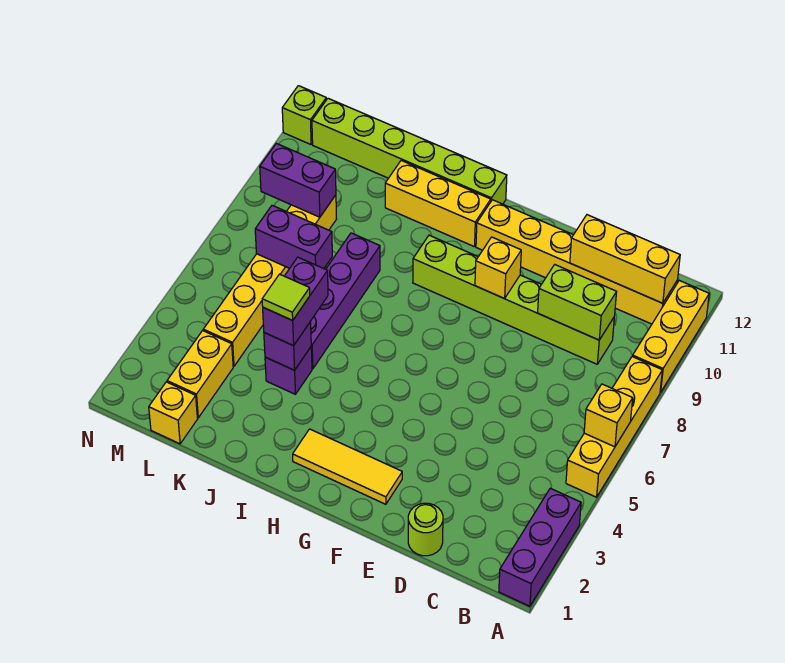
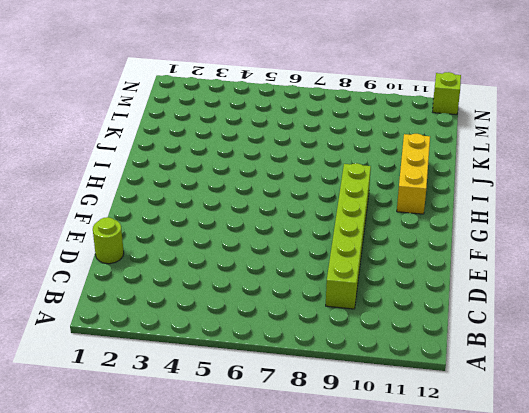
none -> purple 1x3 brick [499,488,581,606]
none -> yellow 1x4 brick [566,356,662,497]
none -> yellow 1x3 brick [633,281,709,392]

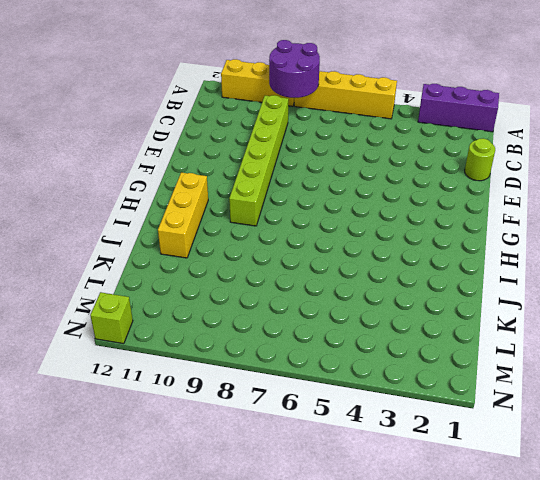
purple 2x2 round brick [269,40,320,98] -> none
none -> yellow 1x6 brick [476,200,678,324]
none -> yellow 1x3 tile [293,429,402,504]
none -> lime 1x6 brick [312,98,507,204]

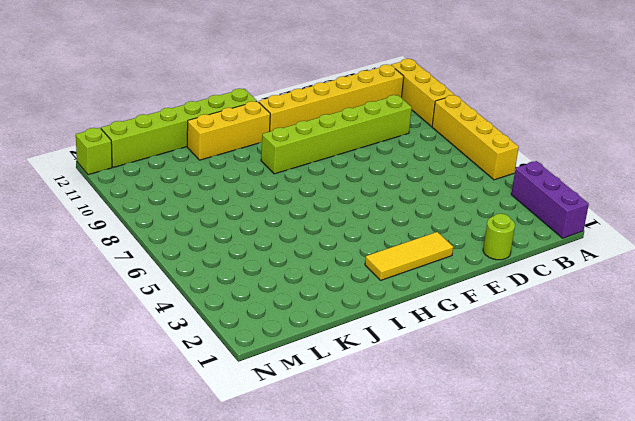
none -> purple 1x1 brick [265,347,312,394]
none -> purple 1x4 brick [310,233,380,369]
none -> yellow 1x1 brick [149,382,197,444]

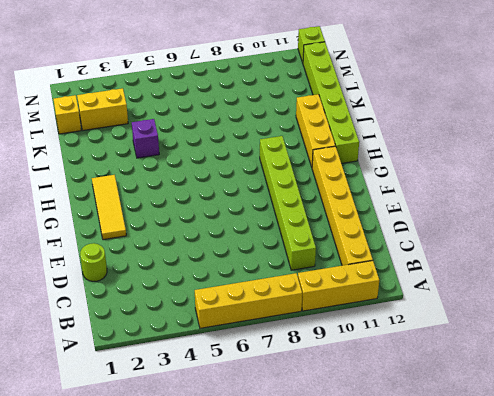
none -> purple 1x3 brick [499,488,581,606]
none -> purple 1x4 brick [310,233,380,369]
none -> yellow 1x6 brick [203,195,336,366]

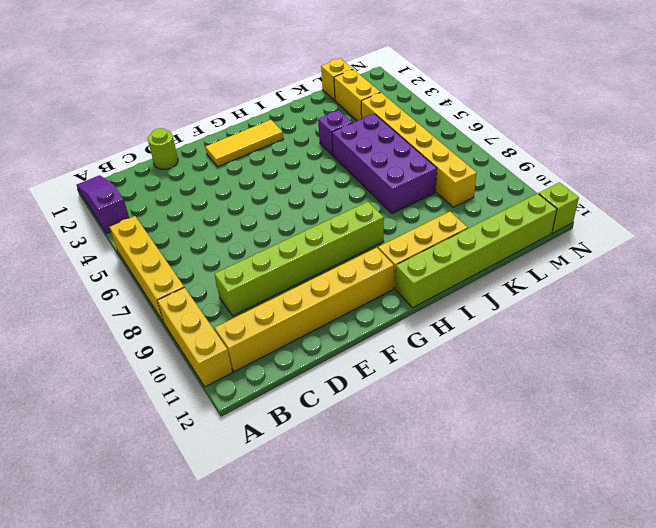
purple 1x3 slope [77,175,129,234] -> purple 1x3 brick [499,488,581,606]
purple 2x4 brick [332,114,437,213] -> purple 1x4 brick [310,233,380,369]
none -> yellow 1x1 brick [584,384,633,447]
none -> yellow 1x3 brick [570,215,680,303]
none -> lime 1x2 brick [538,265,617,340]

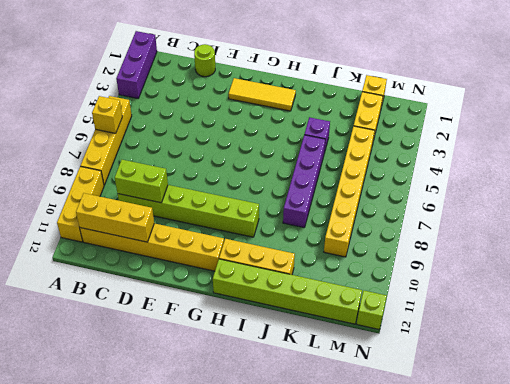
none -> yellow 1x1 brick [475,237,521,299]
none -> purple 1x1 brick [264,322,311,370]
none -> purple 1x2 brick [255,205,332,269]

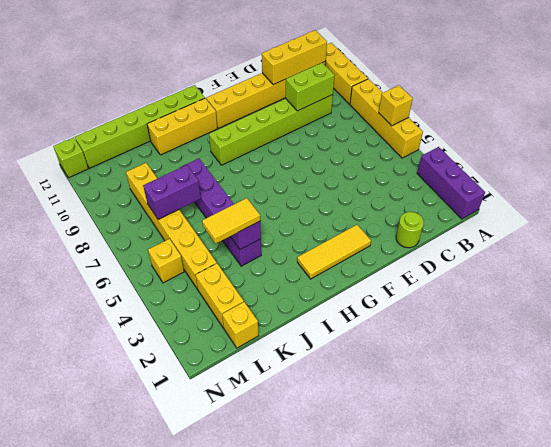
yellow 1x2 tile [202,198,260,244] -> purple 1x2 brick [263,257,328,346]
yellow 1x1 brick [148,239,184,283] -> yellow 1x1 brick moved to [475,237,521,299]
none -> purple 1x2 brick [260,143,336,217]
none -> lime 1x1 tile [262,274,310,320]

